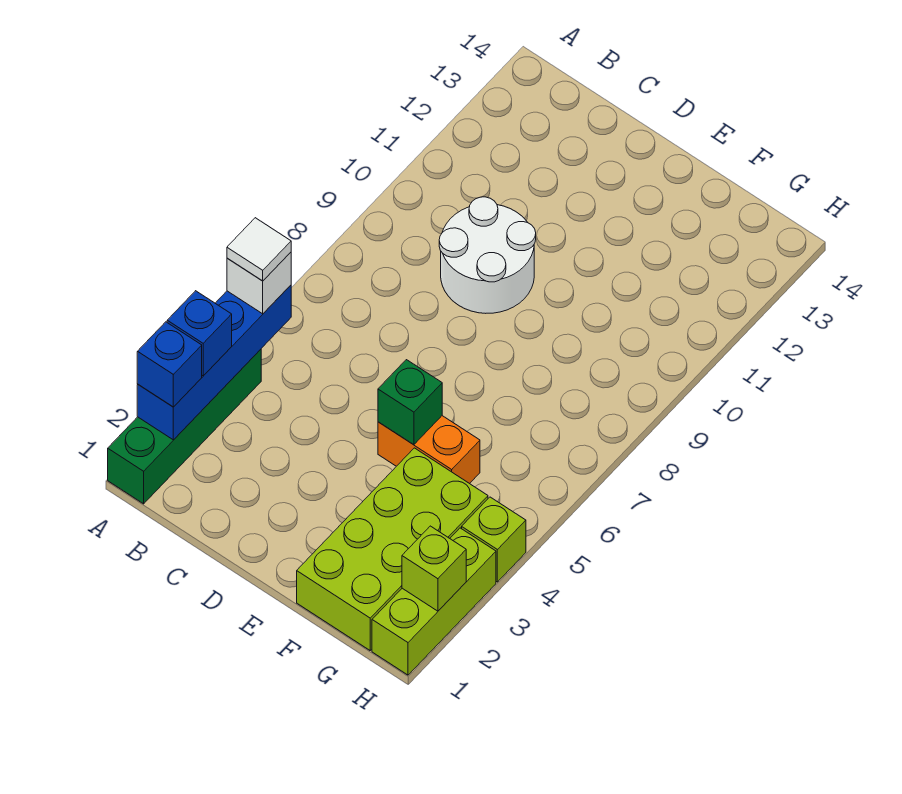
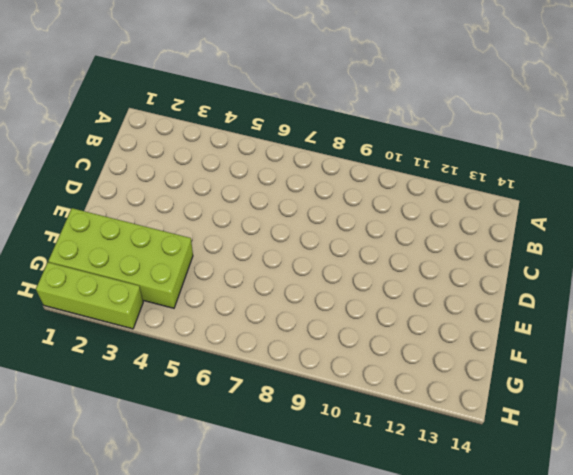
none -> green 1x4 brick [108,349,261,504]
none -> white 2x2 round brick [439,197,536,313]
none -> orange 1x2 brick [378,416,480,484]

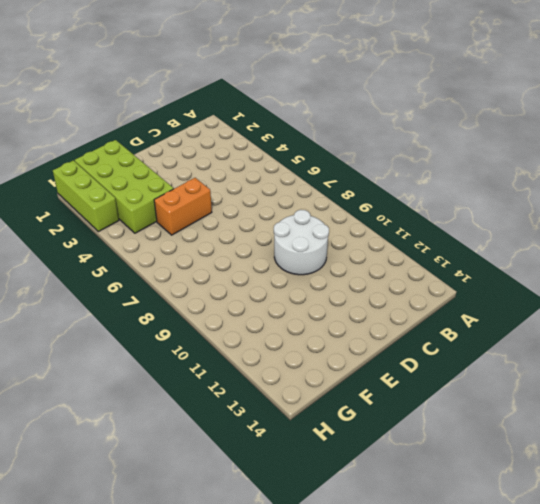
none -> green 1x4 brick [108,349,261,504]
none -> lime 1x1 brick [462,497,526,582]
none -> blue 1x4 brick [137,285,291,440]

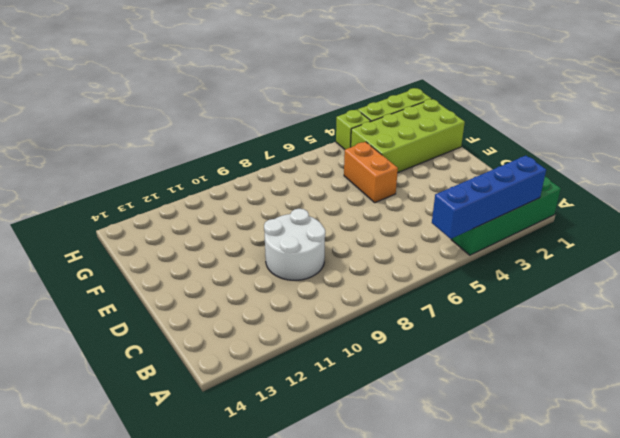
none -> green 1x1 brick [378,360,442,445]
none -> lime 1x1 brick [402,526,466,611]
none -> blue 1x1 brick [137,322,202,407]

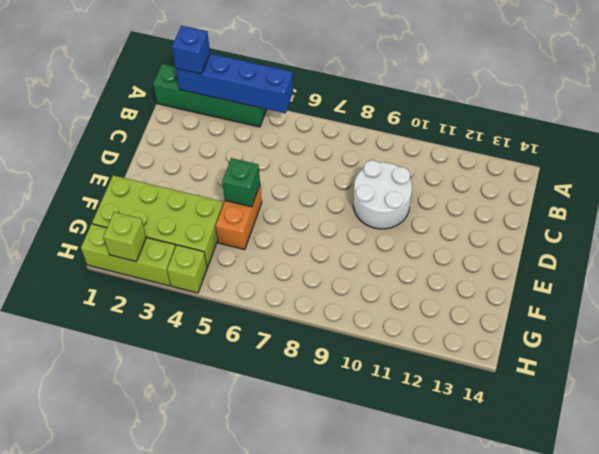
none -> blue 1x1 brick [167,291,232,376]
none -> white 1x1 brick [227,252,291,314]
none -> white 1x1 tile [227,218,291,281]

